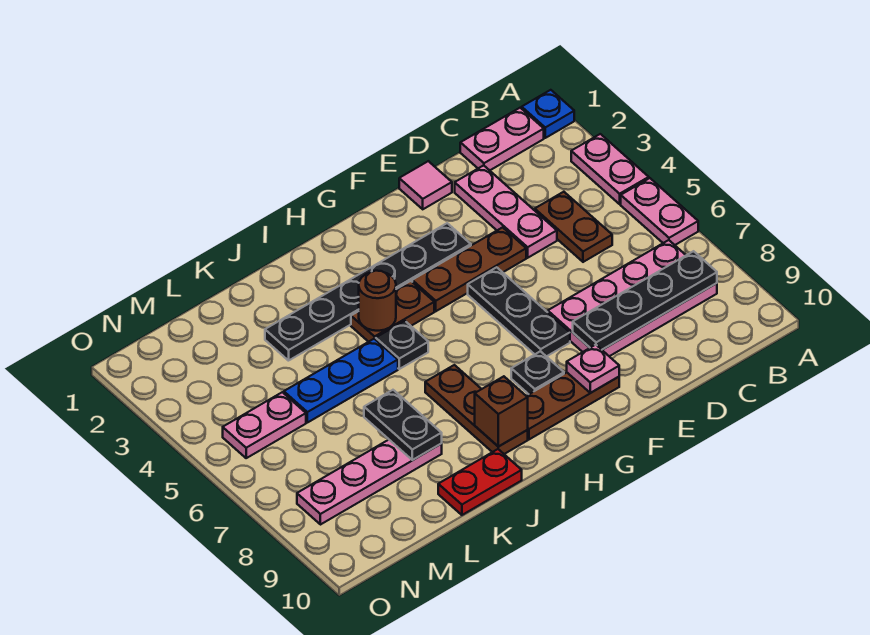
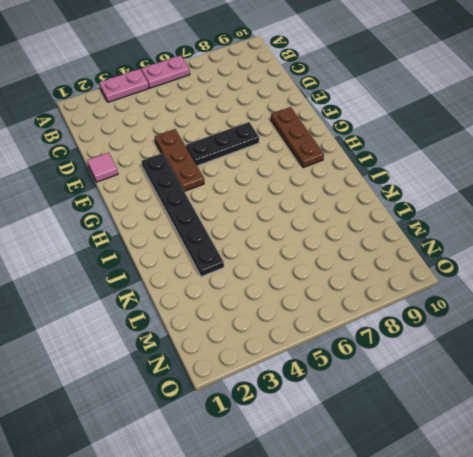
none -> blue 1x1 plate [522,90,574,138]
none -> pink 1x2 plate [460,108,544,170]
none -> pink 2x4 plate [548,240,717,356]

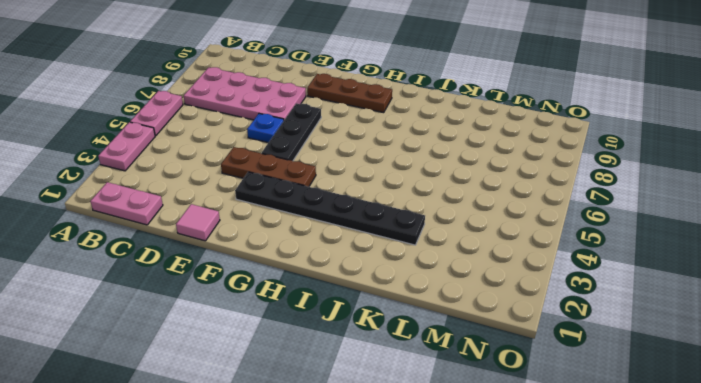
blue 1x1 plate [247,114,284,143] -> blue 1x1 plate moved to [522,90,574,138]
none -> brown 1x2 plate [535,192,612,262]
none -> pink 1x3 plate [455,165,557,258]
none -> black 1x1 plate [511,351,564,394]

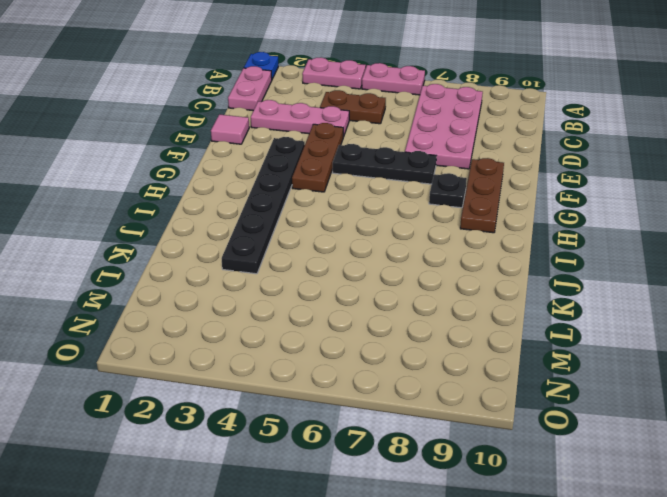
none -> brown 1x2 plate [351,281,434,342]
none -> black 1x1 plate [376,321,428,369]
none -> brown 1x3 plate [425,365,528,454]

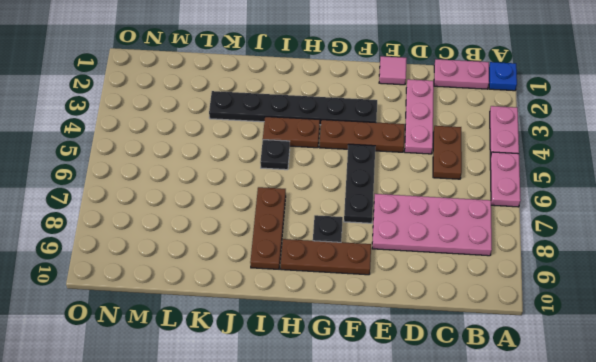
none -> blue 1x3 plate [284,339,398,423]
none -> red 1x2 plate [438,449,522,515]
none -> pink 1x4 plate [297,440,442,525]

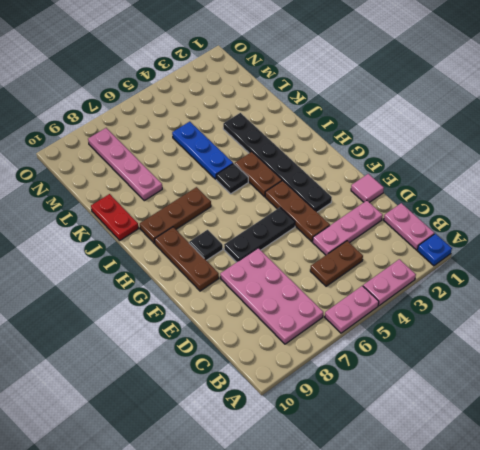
none -> pink 1x2 plate [223,392,306,458]
none -> black 1x4 plate [573,251,717,350]
none -> pink 1x1 plate [567,345,619,393]

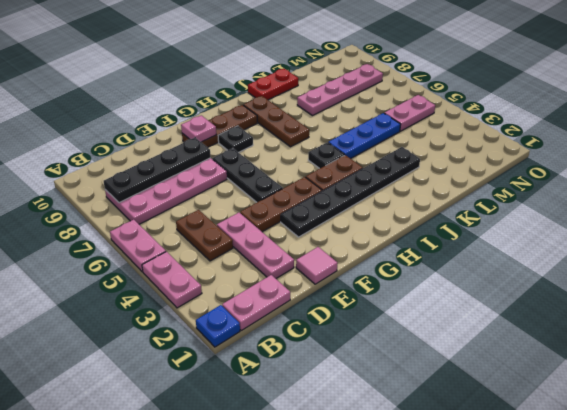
none -> brown 1x1 round brick [359,271,396,331]
none -> brown 1x1 brick [475,376,528,447]
none -> black 1x2 plate [364,390,442,460]

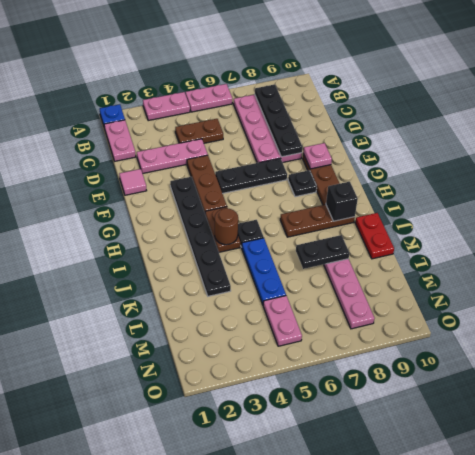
black 1x1 brick [326,182,358,221] -> brown 1x1 brick [475,376,528,447]

